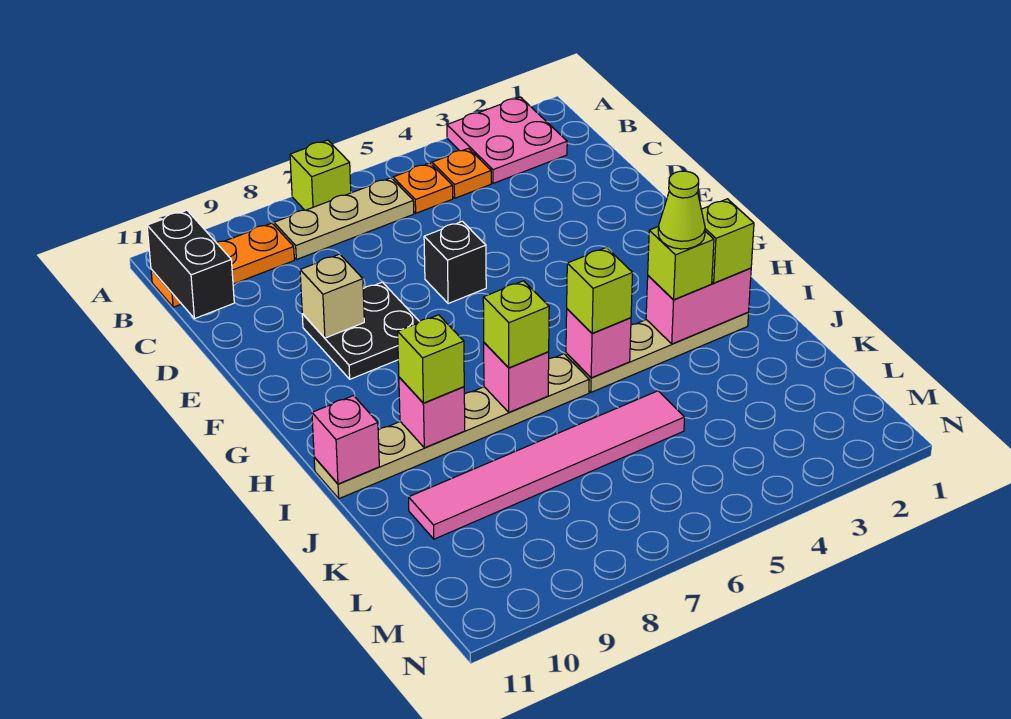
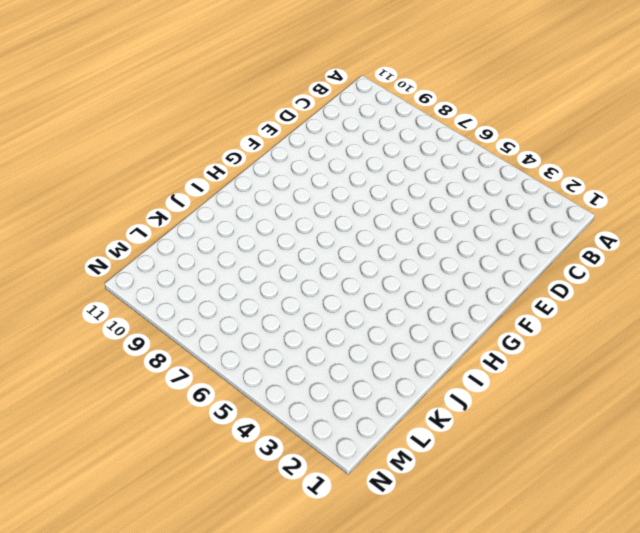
none -> pink 2x2 plate [447,97,567,183]
none -> lime 1x1 brick [290,140,351,210]
none -> orange 1x1 plate [432,148,491,198]

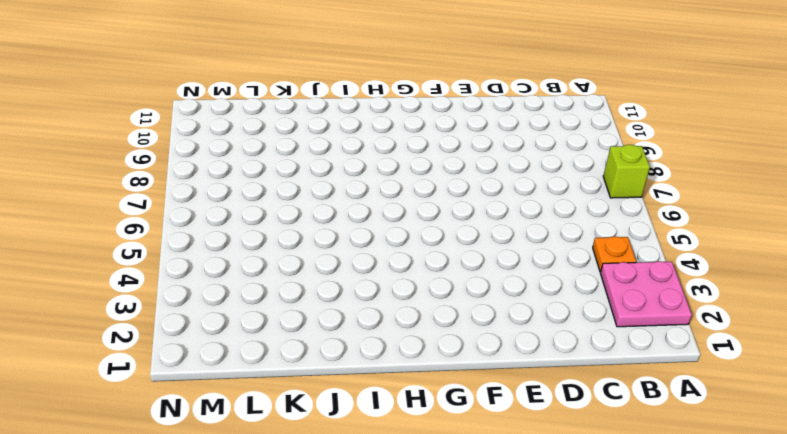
none -> orange 1x1 plate [393,163,453,213]
none -> tan 1x3 plate [274,178,414,260]
none -> orange 1x3 plate [151,223,294,307]

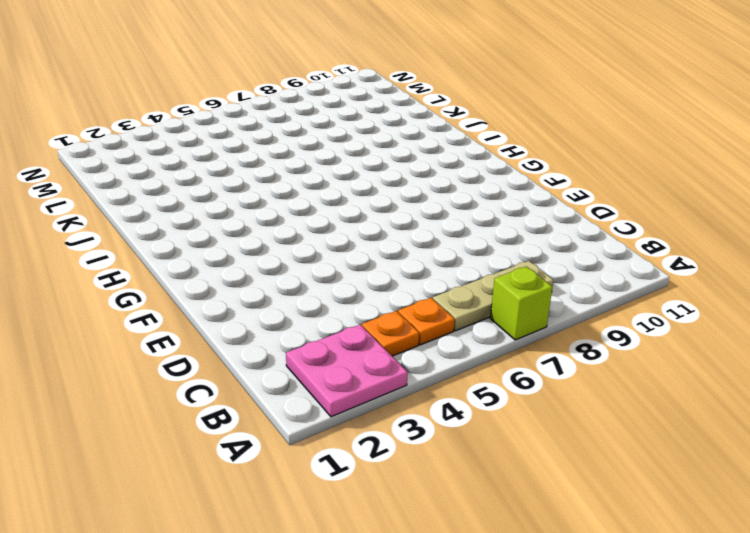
none -> orange 1x3 plate [151,223,294,307]
none -> black 1x1 brick [424,221,486,304]
none -> black 2x2 plate [302,282,419,379]

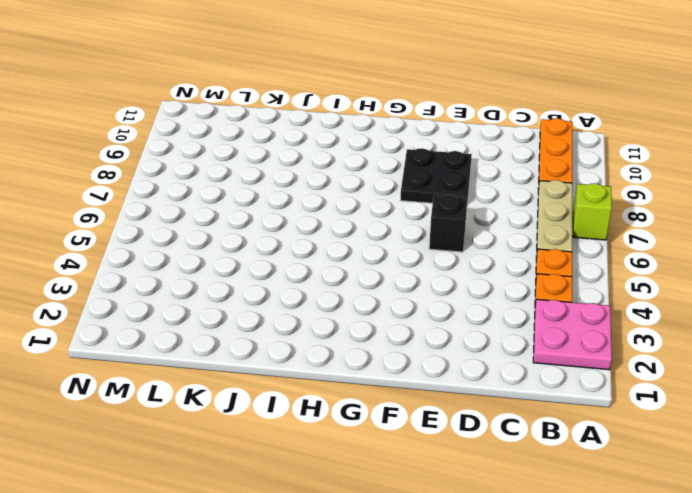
none -> tan 1x4 plate [566,312,749,392]
none -> tan 1x6 plate [314,354,589,499]
none -> pink 1x6 tile [409,391,685,539]

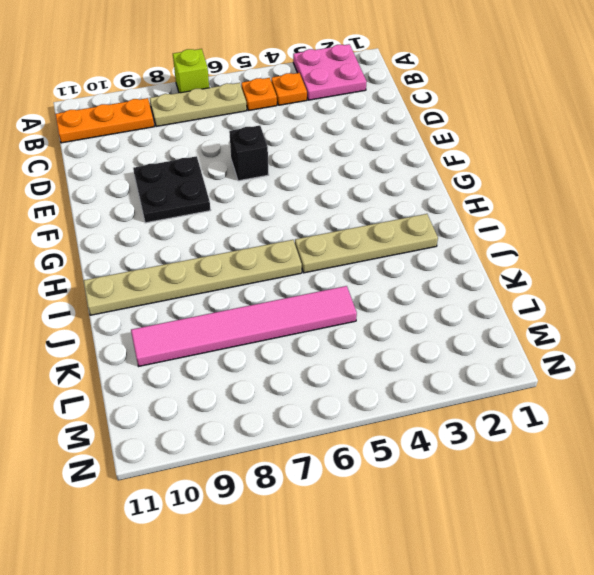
none -> black 1x2 brick [147,210,234,319]
none -> tan 1x1 brick [300,254,364,338]
none -> pink 1x2 brick [646,268,751,344]

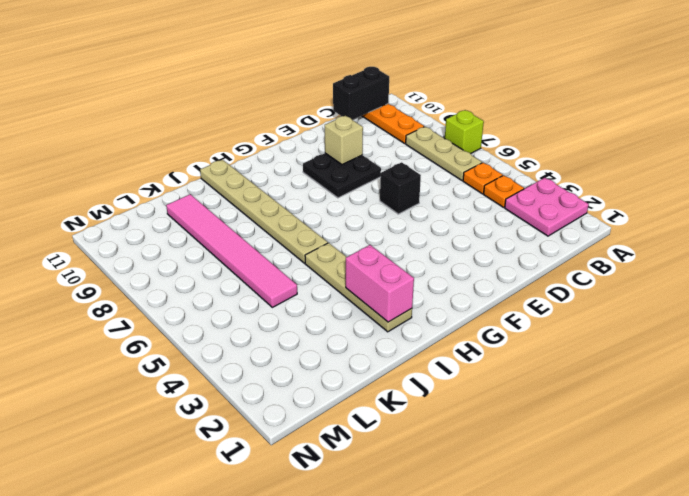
none -> pink 1x1 brick [566,309,631,378]
none -> pink 1x1 brick [484,343,549,412]
none -> pink 1x1 brick [399,377,465,448]

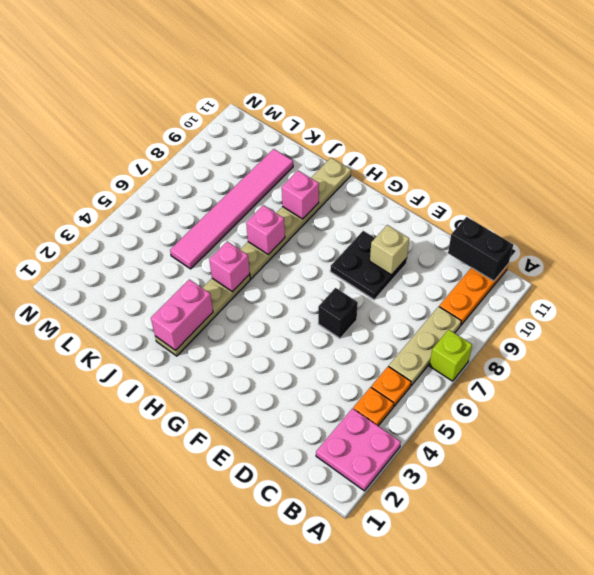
none -> pink 1x1 brick [312,396,379,484]
none -> lime 1x1 brick [701,199,754,283]
none -> lime 1x1 brick [648,226,714,300]

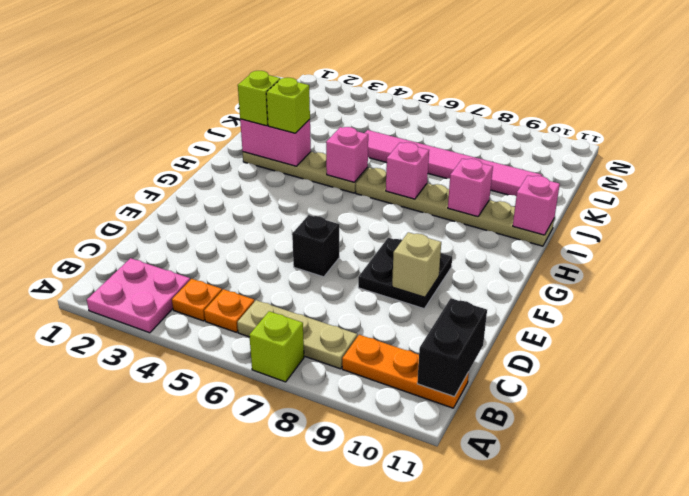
none -> lime 1x1 brick [567,247,633,333]
none -> lime 1x1 brick [483,281,549,368]
none -> lime 1x1 brick [398,315,464,403]

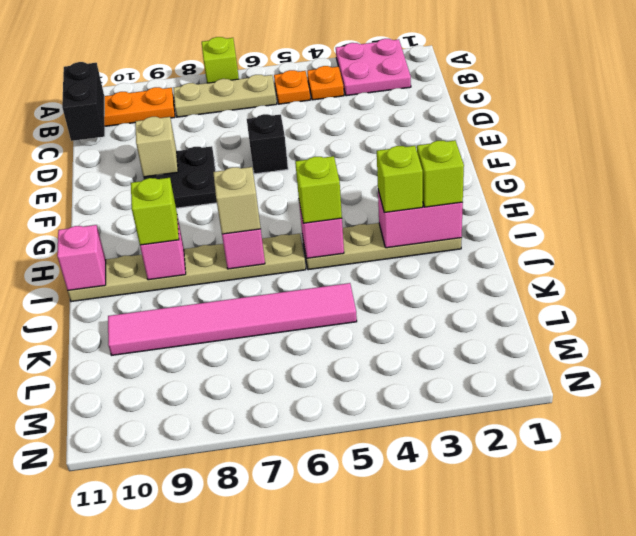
tan 1x1 brick [213,167,261,234] -> lime 1x1 brick [483,281,549,368]
none -> lime 1x1 cone [658,171,705,249]

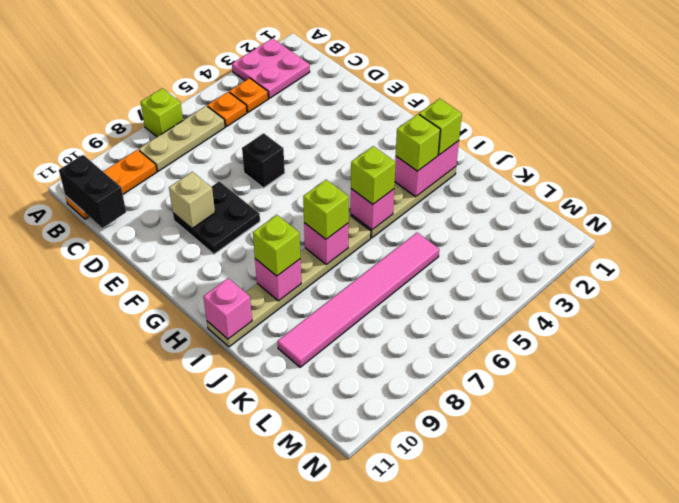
none -> lime 1x1 cone [658,171,705,249]

